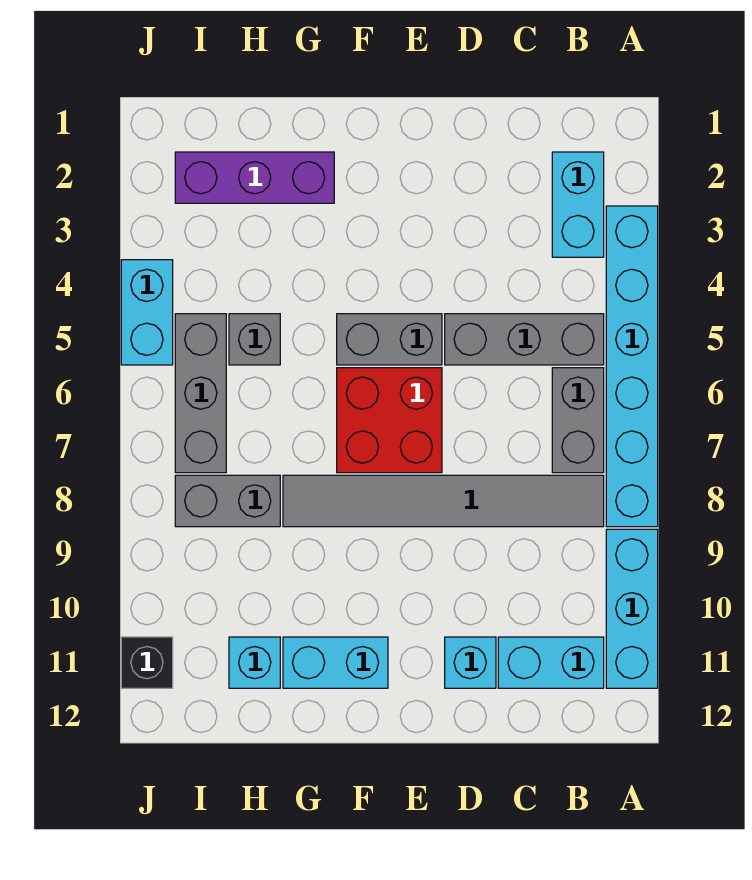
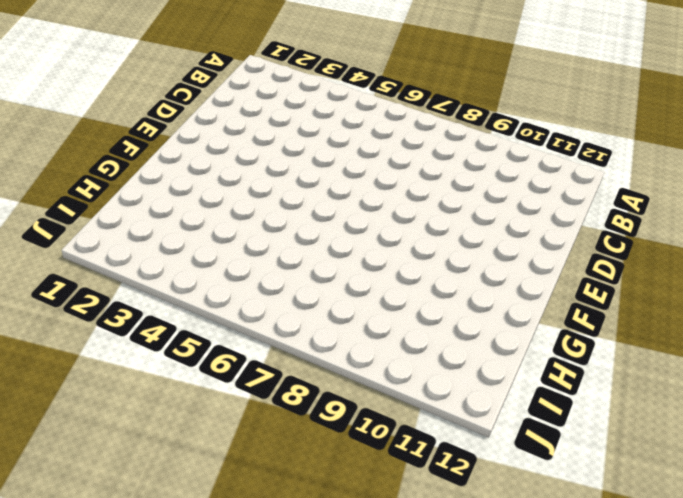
none -> cyan 1x6 brick [606,206,658,527]
none -> cyan 1x3 brick [606,529,658,688]
none -> cyan 1x2 brick [552,152,604,257]

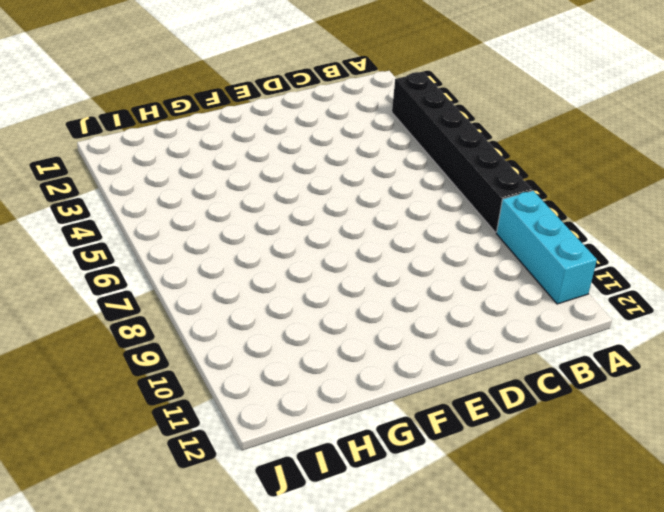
black 1x6 brick [392,72,532,232] -> cyan 1x6 brick [606,206,658,527]
none -> cyan 1x2 brick [552,152,604,257]
none -> grey 1x3 brick [445,314,604,365]
none -> grey 1x2 brick [552,368,604,473]

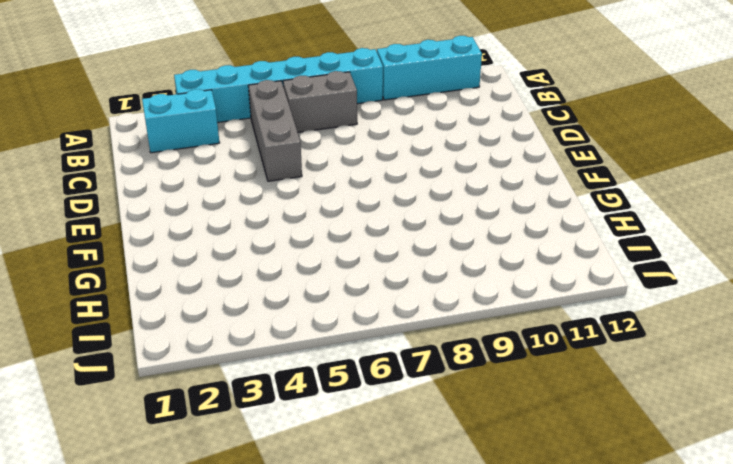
none -> grey 1x6 tile [283,475,604,527]
none -> cyan 1x2 brick [498,637,604,688]
none -> cyan 1x1 brick [445,637,496,688]

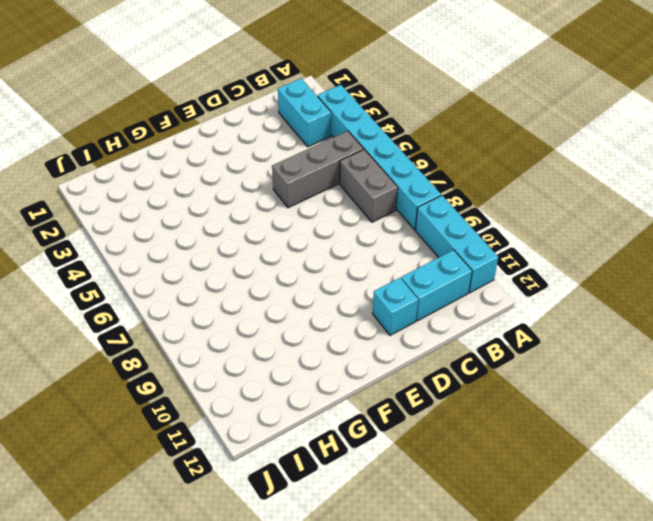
none -> grey 1x6 tile [283,475,604,527]
none -> grey 1x2 brick [337,314,442,365]
none -> red 2x2 brick [337,368,442,473]

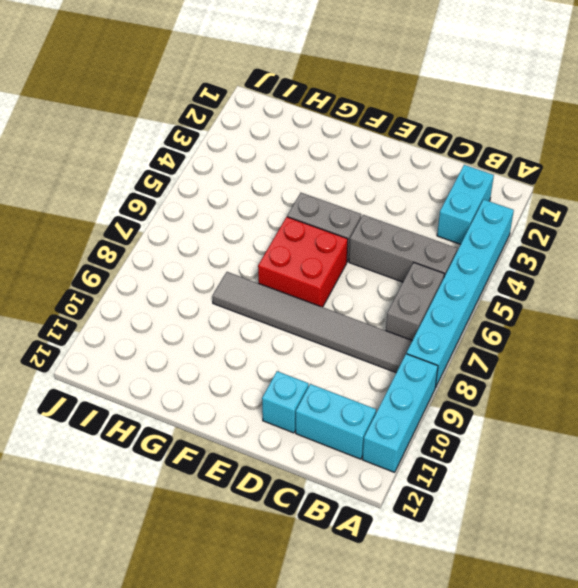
none -> cyan 1x2 brick [283,637,388,688]
none -> purple 1x3 brick [175,152,334,203]
none -> grey 1x1 brick [229,314,280,365]

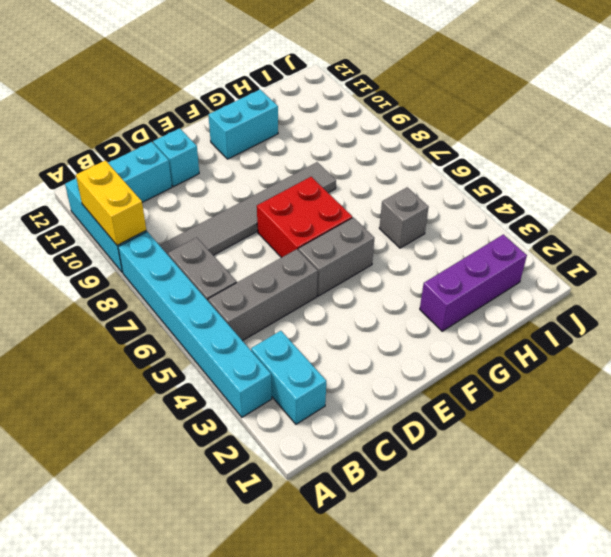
yellow 1x2 brick [76,160,146,245] -> none
none -> grey 1x2 brick [175,475,280,527]
none -> cyan 1x1 brick [229,637,280,688]
none -> grey 1x3 brick [175,314,226,473]

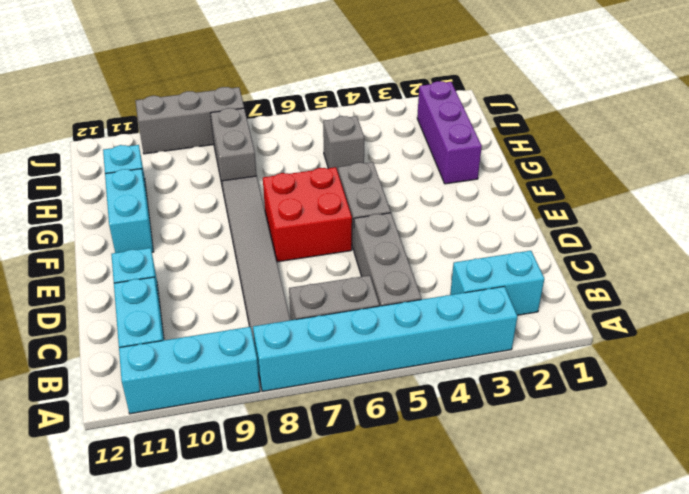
grey 1x3 brick [135,87,244,154] -> grey 1x3 brick moved to [175,314,226,473]
none -> cyan 1x2 brick [121,260,173,365]
none -> black 1x1 brick [121,637,173,688]

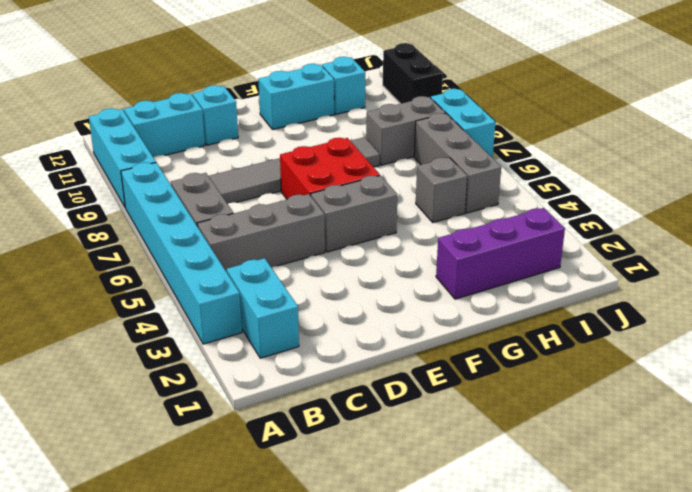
cyan 1x2 brick [431,89,496,158] -> cyan 1x2 brick moved to [121,260,173,365]
black 1x2 brick [383,43,443,104] -> black 1x1 brick [121,637,173,688]

